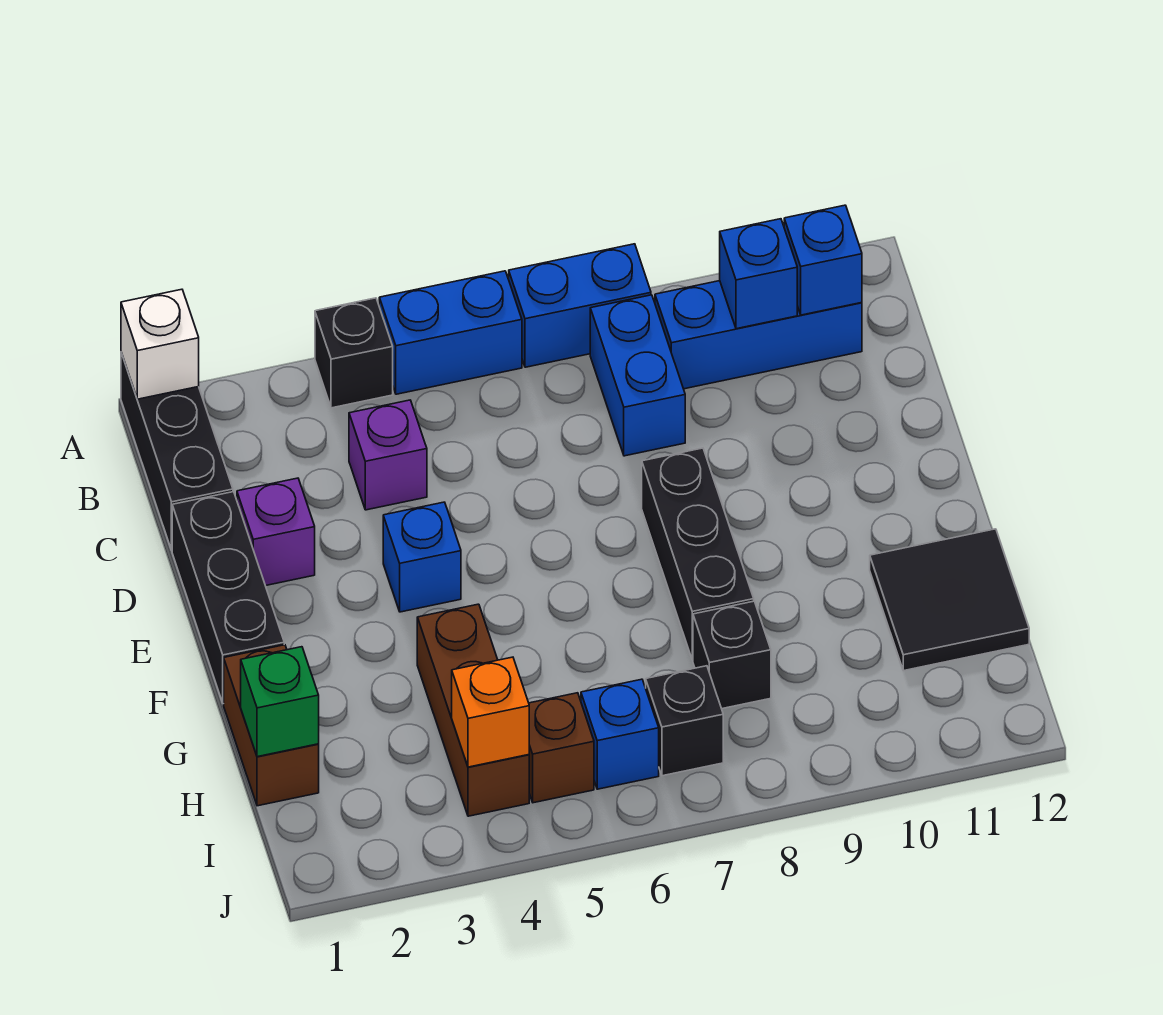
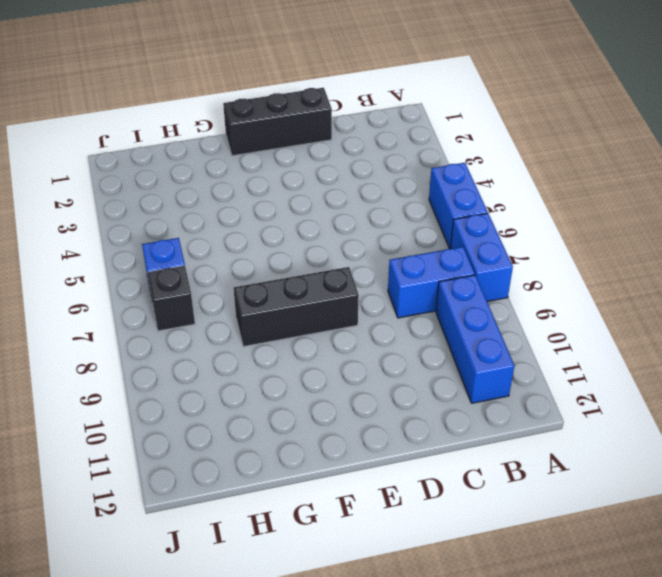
none -> black 1x3 brick [121,353,233,550]
none -> black 1x1 brick [315,298,393,408]
none -> purple 1x1 brick [349,400,427,510]

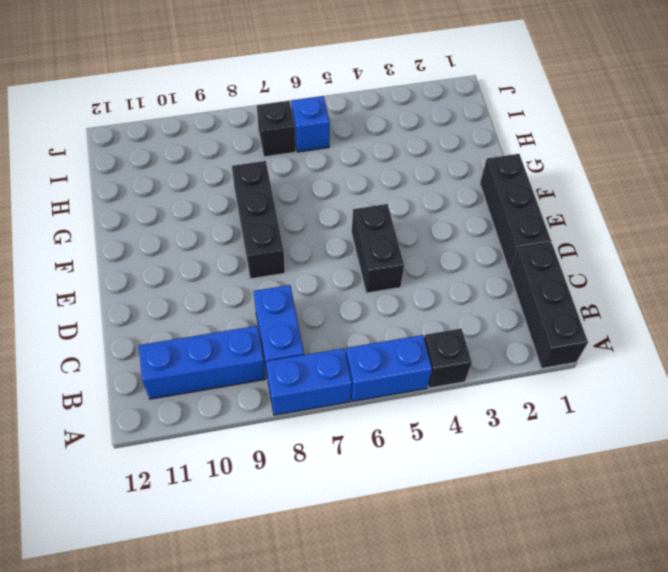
black 1x2 brick [352,204,404,293] -> none
none -> purple 1x1 brick [349,400,427,510]
none -> purple 1x1 brick [237,478,315,586]
none -> blue 1x1 brick [383,502,461,612]

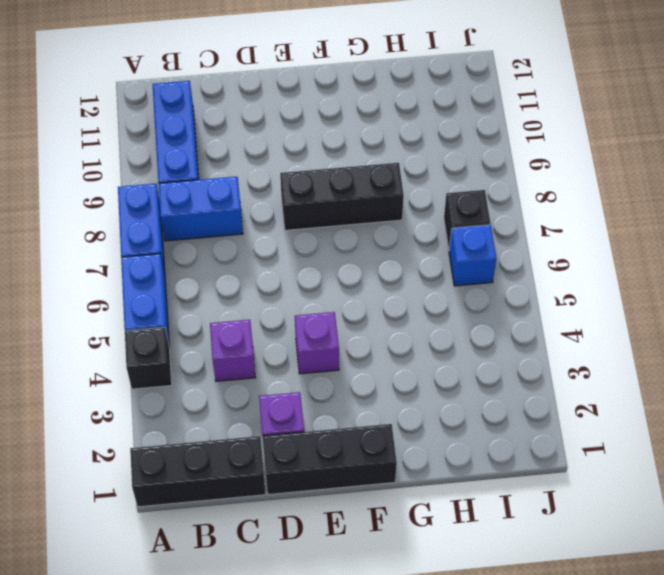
purple 1x1 brick [295,312,339,374] -> blue 1x1 brick [383,502,461,612]
none -> brown 1x2 brick [224,645,319,806]
none -> brown 1x3 brick [417,604,529,816]
none -> black 2x2 tile [870,529,1029,671]

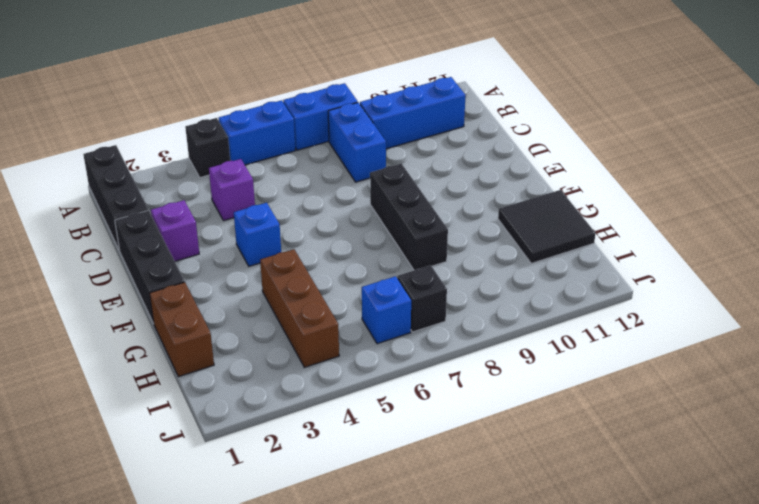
none -> black 1x1 brick [693,601,771,709]
none -> brown 1x1 brick [529,693,594,803]
none -> white 1x1 brick [121,289,199,399]

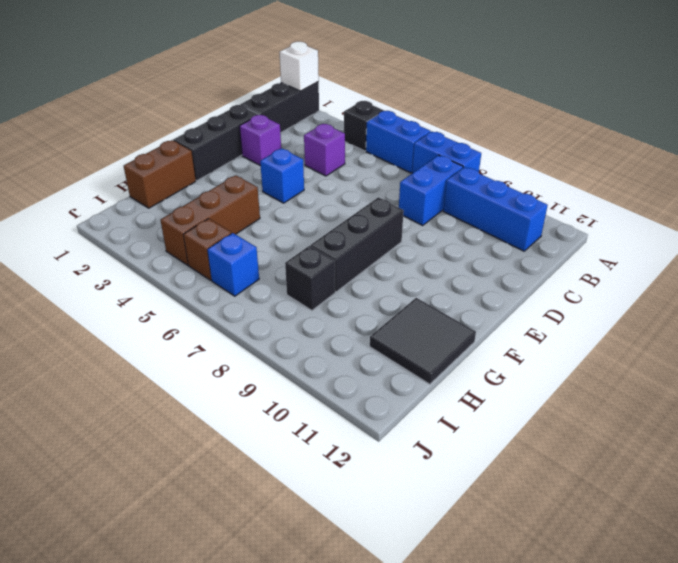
none -> black 1x1 brick [646,666,723,776]
none -> blue 1x1 brick [720,219,797,329]
none -> blue 1x1 brick [784,205,862,315]

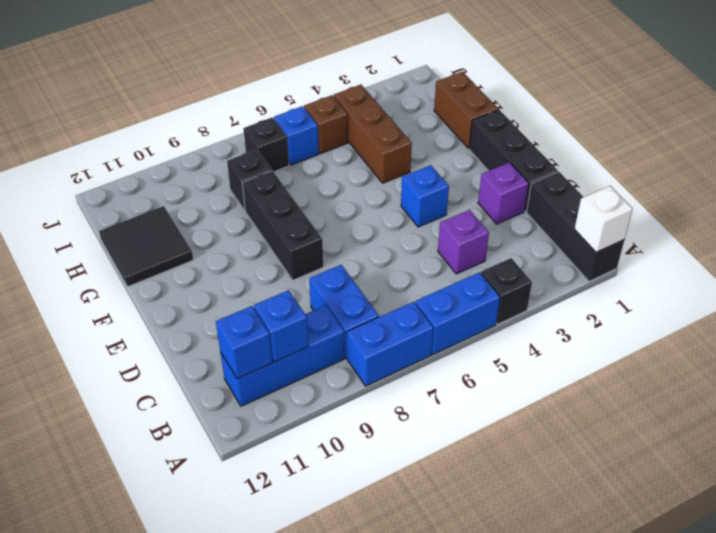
none -> green 1x1 brick [241,647,319,757]
none -> orange 1x1 brick [452,657,529,767]

